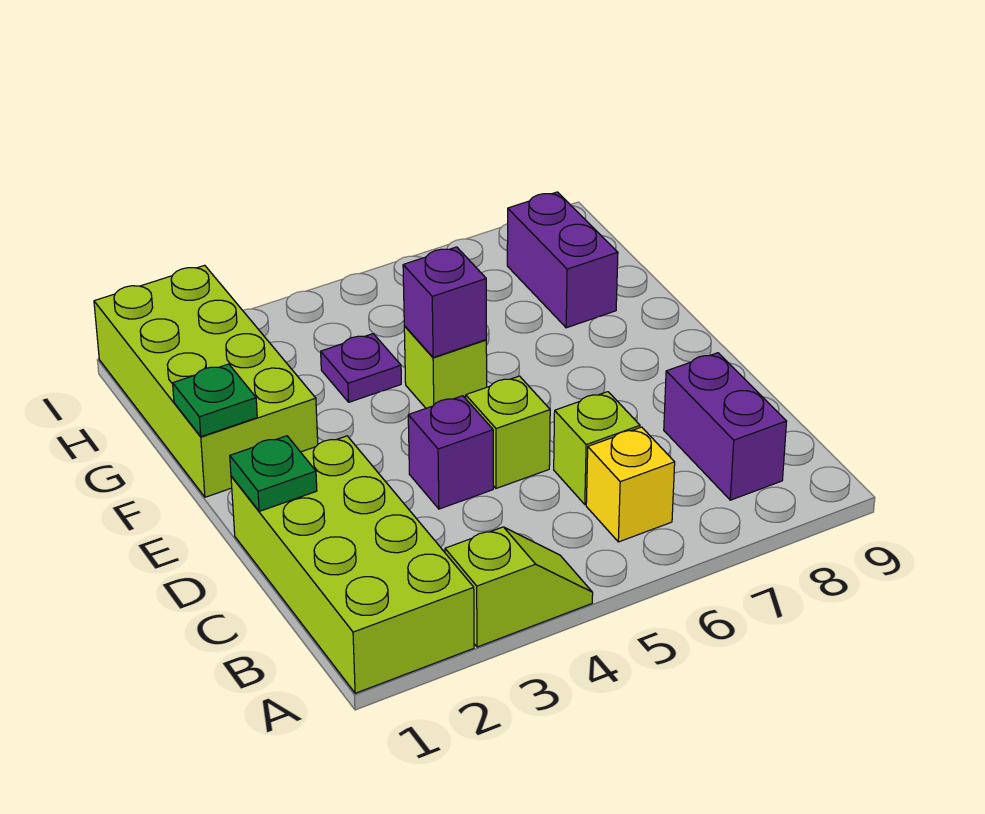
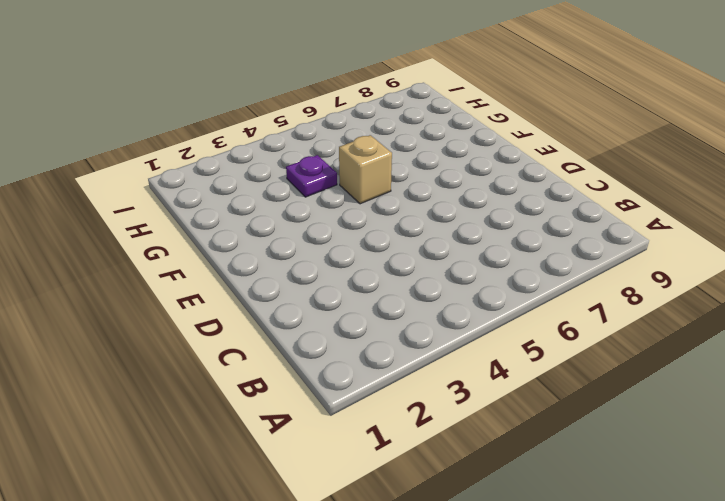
tan 1x1 brick [339,135,392,204] -> lime 1x1 brick [404,326,487,408]
none -> lime 2x4 brick [231,436,474,693]
none -> lime 1x2 slope [445,527,593,647]
none -> yellow 1x1 brick [586,427,675,542]

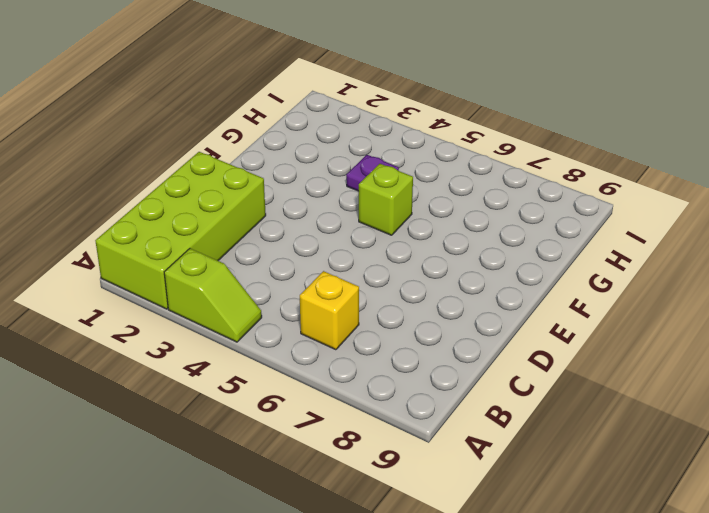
none -> purple 1x2 brick [664,353,787,500]
none -> lime 1x1 brick [554,392,640,505]
none -> purple 1x1 brick [408,396,493,509]

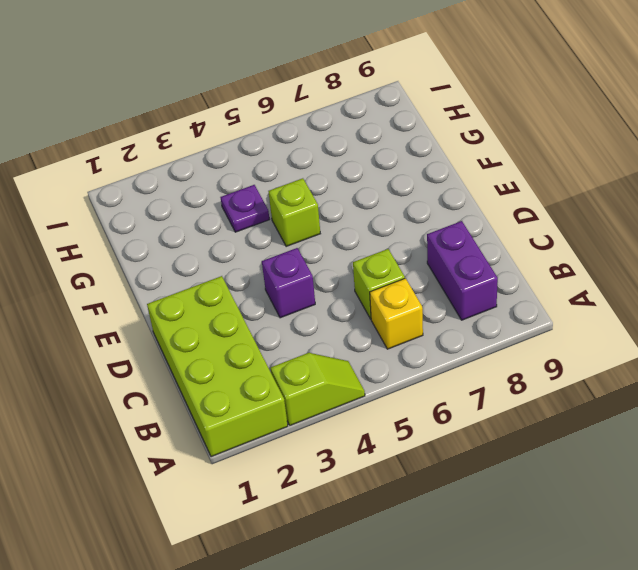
none -> lime 1x1 brick [466,376,550,488]
none -> lime 2x4 brick [94,265,318,497]
none -> purple 1x2 brick [507,192,618,328]

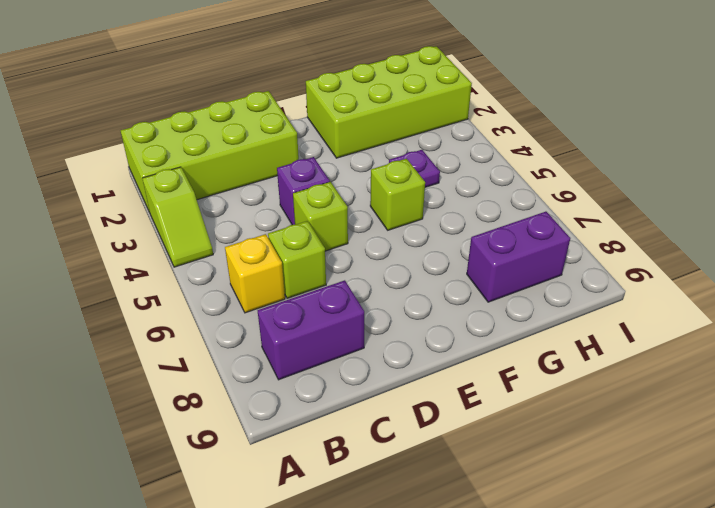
none -> green 1x1 plate [230,436,317,511]
none -> green 1x1 plate [173,364,257,437]
none -> purple 1x1 brick [403,247,486,358]

